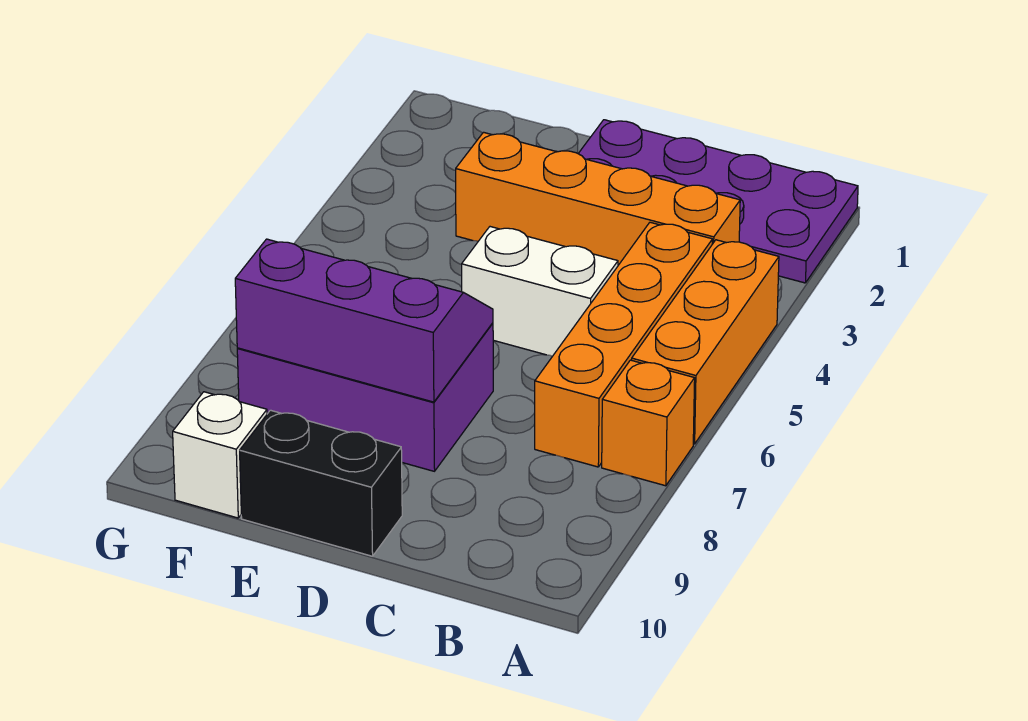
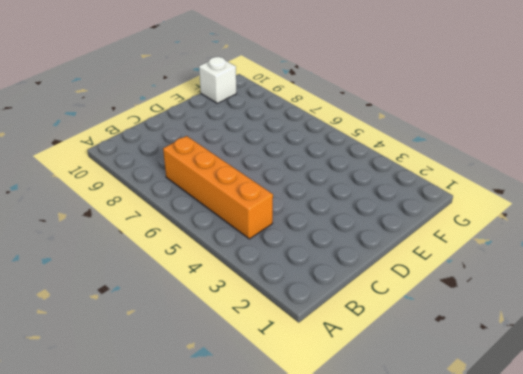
none -> purple 2x4 plate [578,120,858,283]
none -> orange 1x3 brick [632,240,779,444]

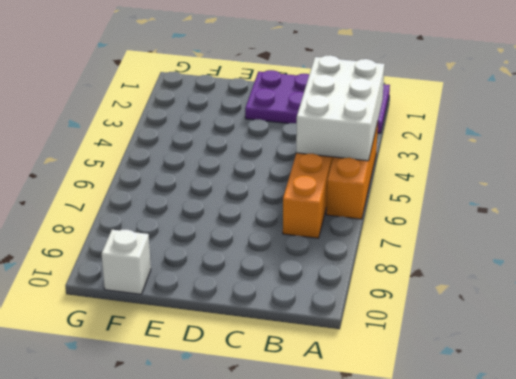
white 2x3 brick [296,55,385,161] -> none
none -> orange 1x1 brick [602,360,695,486]
none -> orange 1x4 brick [456,132,740,265]

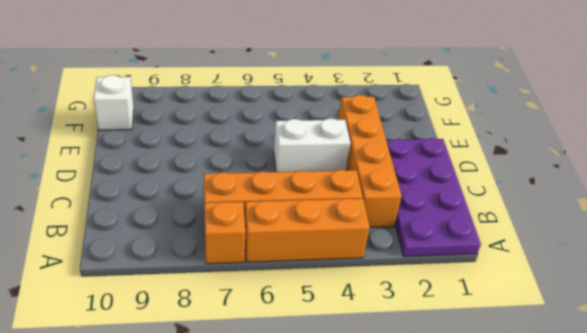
white 1x2 brick [274,118,350,172] -> white 1x2 brick turned to [462,227,618,356]
none -> purple 2x3 brick [237,323,493,471]
none -> black 1x2 brick [240,410,402,556]

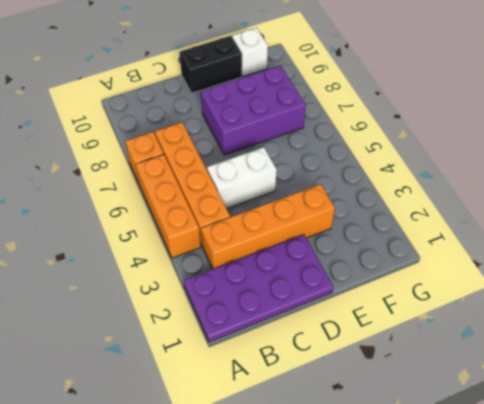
none -> purple 2x3 slope [235,239,493,402]

